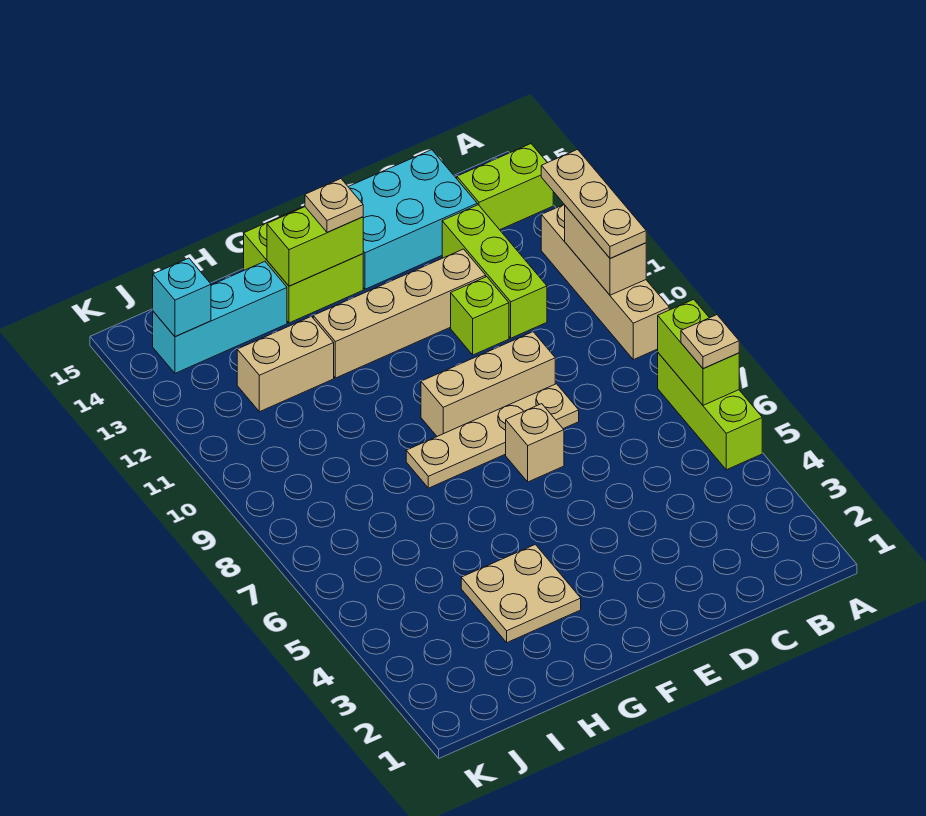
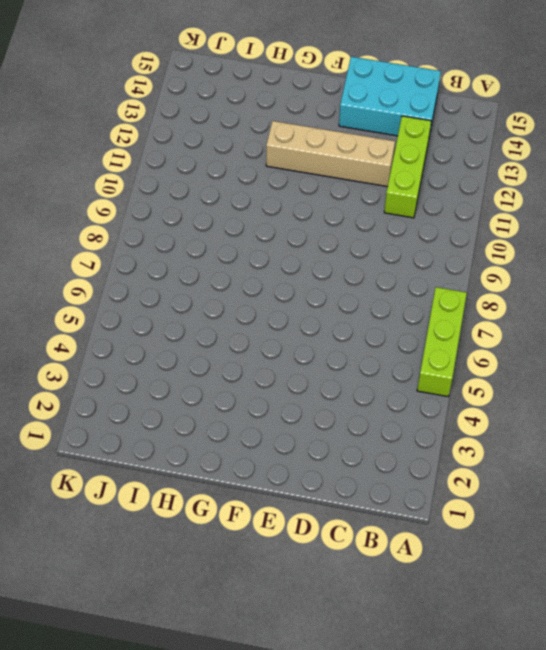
none -> tan 1x4 brick [541,205,669,360]
none -> lime 1x2 brick [457,144,553,230]
none -> tan 1x4 plate [406,384,579,488]

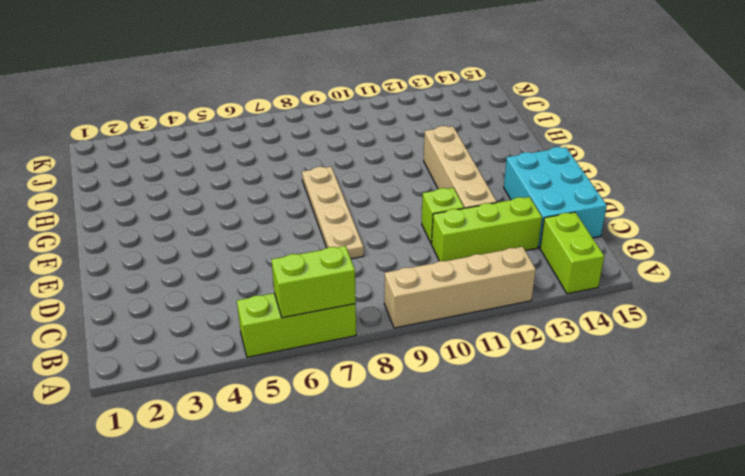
none -> tan 1x3 brick [421,332,555,436]
none -> tan 1x1 brick [506,404,564,482]
none -> lime 2x2 brick [244,206,363,323]

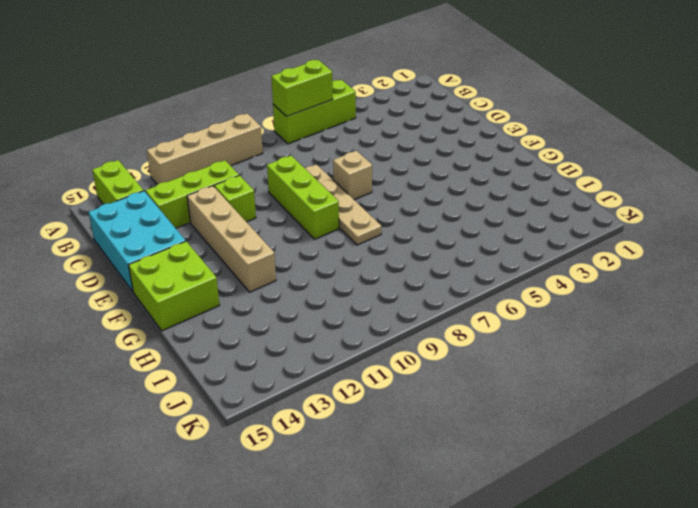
lime 1x3 brick [267,156,339,239] -> tan 1x3 brick [421,332,555,436]
none -> tan 2x2 plate [461,544,581,642]
none -> tan 1x2 brick [237,316,334,412]
none -> cyan 1x3 brick [153,261,287,373]

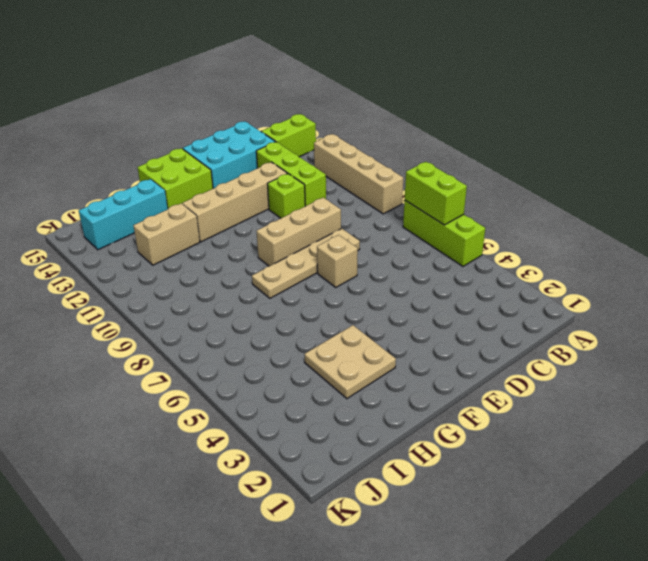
none -> tan 1x2 brick [565,206,646,295]
none -> lime 1x2 brick [267,207,363,286]
none -> cyan 1x1 brick [153,258,211,337]

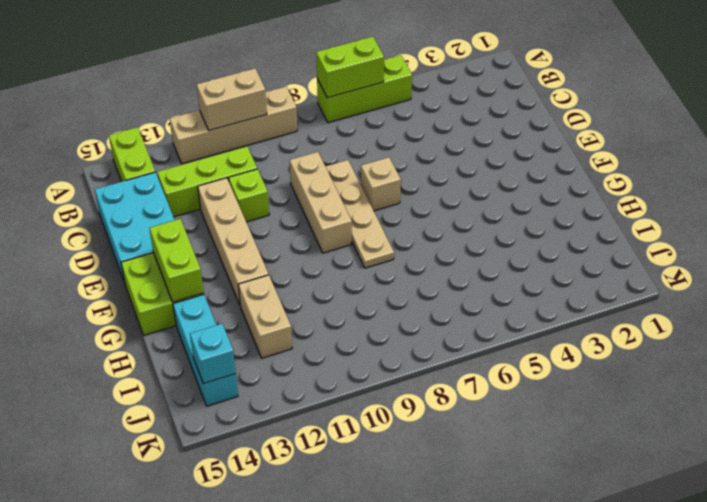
none -> tan 2x2 plate [461,544,581,642]
none -> tan 1x1 plate [681,315,739,368]
none -> tan 1x3 plate [541,150,646,259]

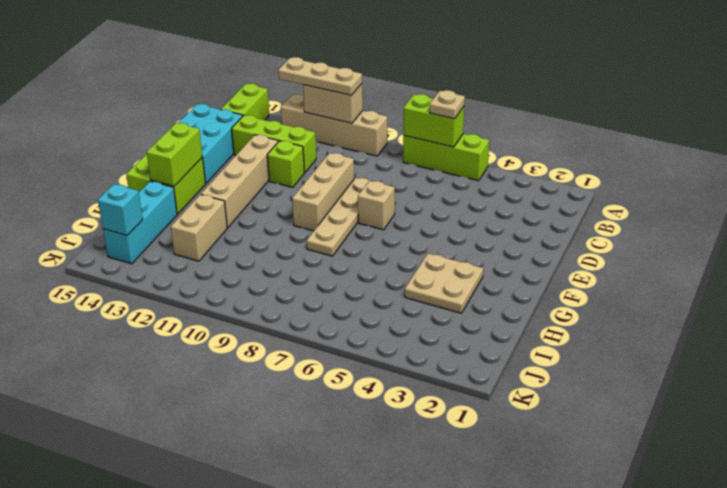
none -> tan 1x1 plate [305,179,363,233]

